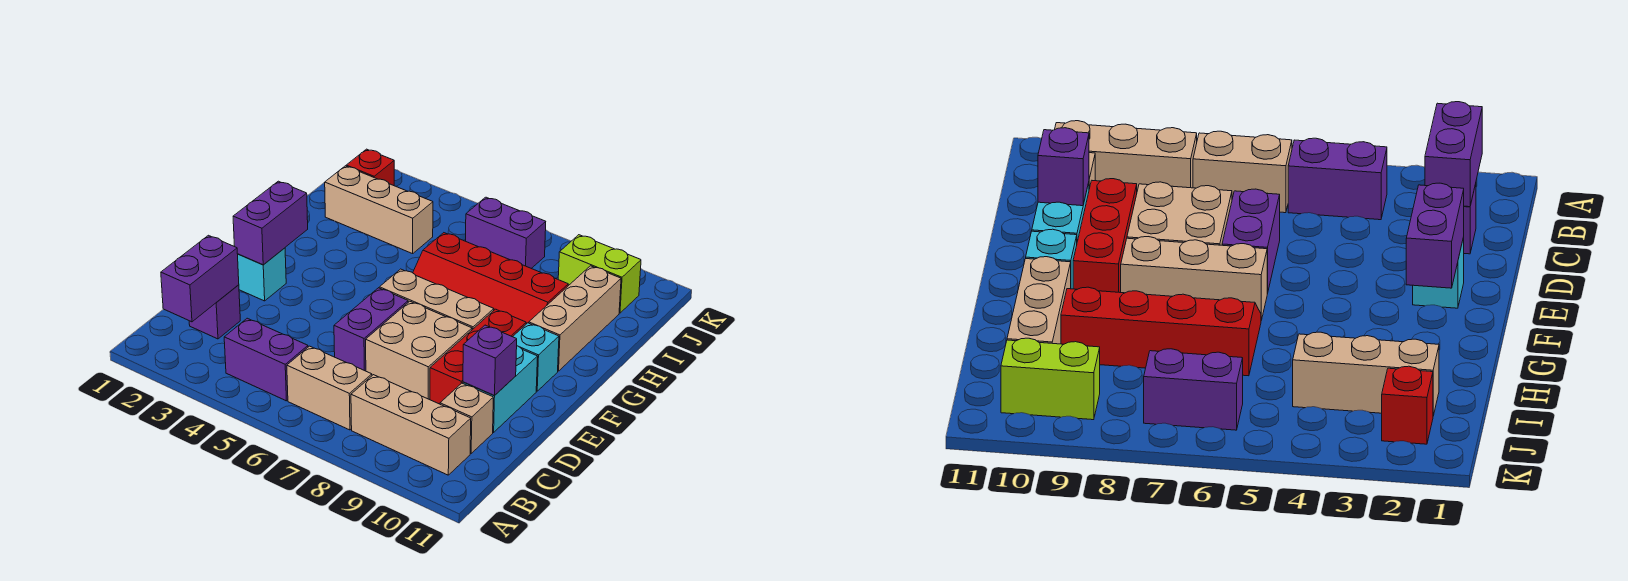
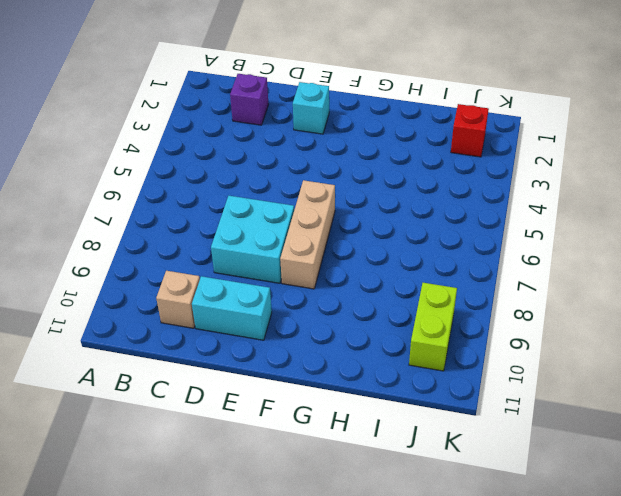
cyan 2x2 brick [211,196,294,283] -> tan 2x2 brick [366,301,472,400]
none -> purple 1x2 brick [224,318,308,401]
none -> tan 1x2 brick [287,346,372,430]
none -> tan 1x3 brick [351,375,471,475]

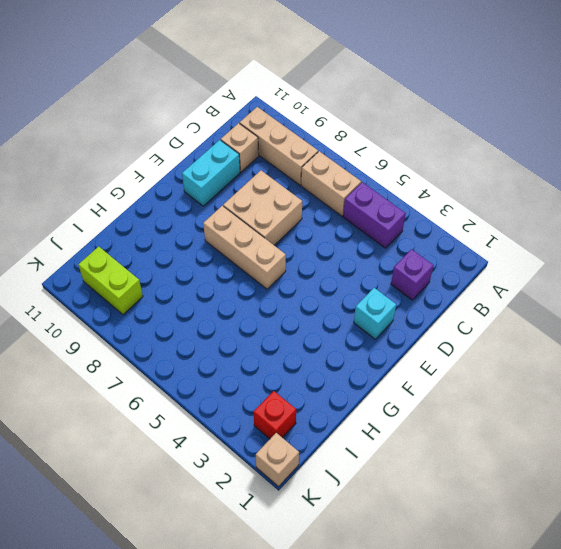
tan 1x1 brick [256,433,299,486] -> none
none -> purple 1x2 brick [334,288,408,371]
none -> red 1x3 brick [430,309,526,404]
none -> cyan 1x1 brick [513,323,559,391]

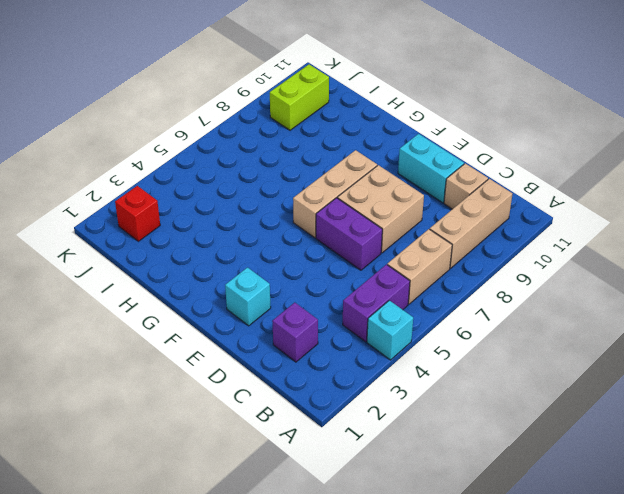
cyan 1x1 brick [367,300,413,360] -> cyan 1x1 brick moved to [513,323,559,391]
none -> red 1x3 brick [430,309,526,404]
none -> red 2x4 slope [413,233,568,324]
none -> tan 1x3 brick [529,266,621,371]

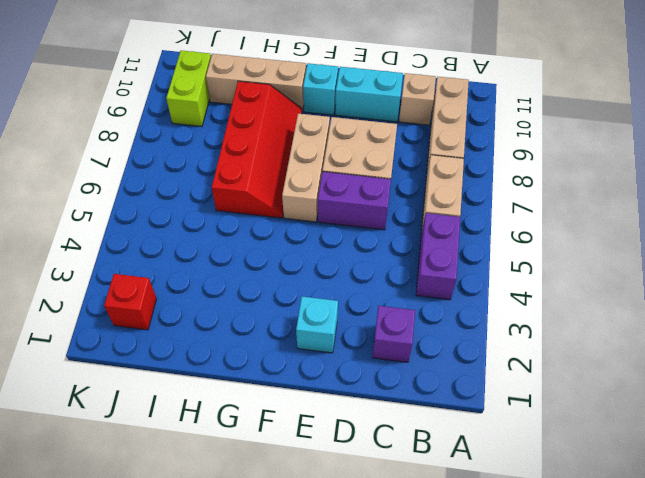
none -> red 1x3 brick [430,309,526,404]
none -> tan 1x3 brick [325,166,433,254]
none -> purple 1x2 brick [466,197,546,268]

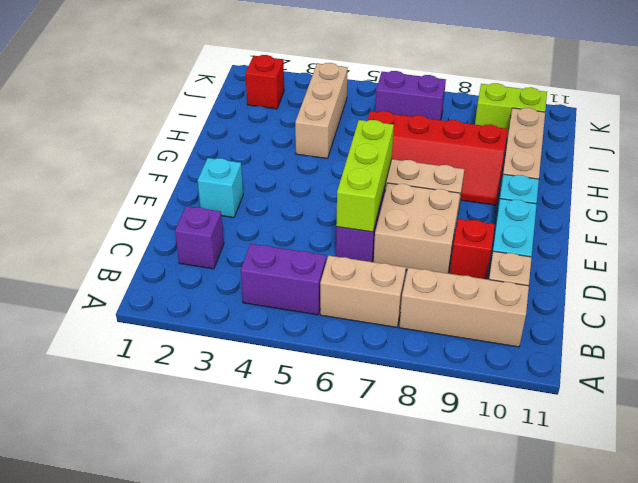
lime 1x3 brick [336,120,394,232] -> none
red 1x1 brick [450,219,495,279] -> red 1x3 brick [430,309,526,404]
tan 1x3 brick [295,63,348,158] -> tan 1x3 brick turned to [325,166,433,254]
none -> purple 1x2 brick [161,235,239,322]
none -> purple 1x1 brick [463,325,517,395]
none -> purple 1x2 brick [233,181,308,265]

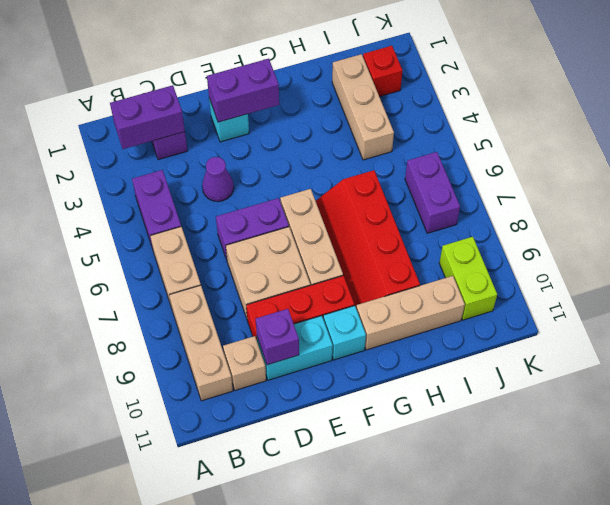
purple 1x1 cone [202,157,234,202] -> none

